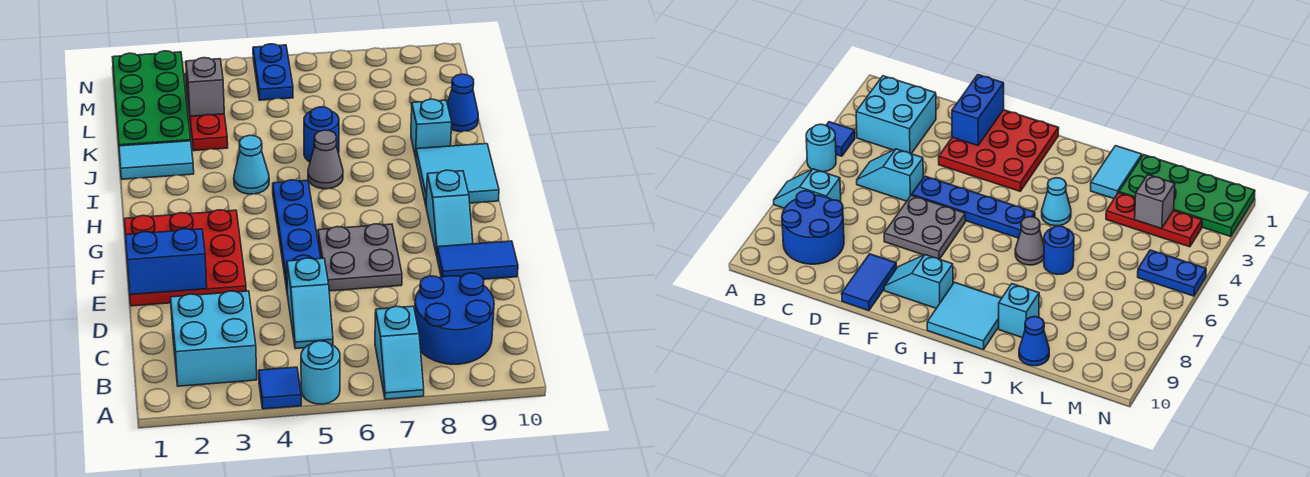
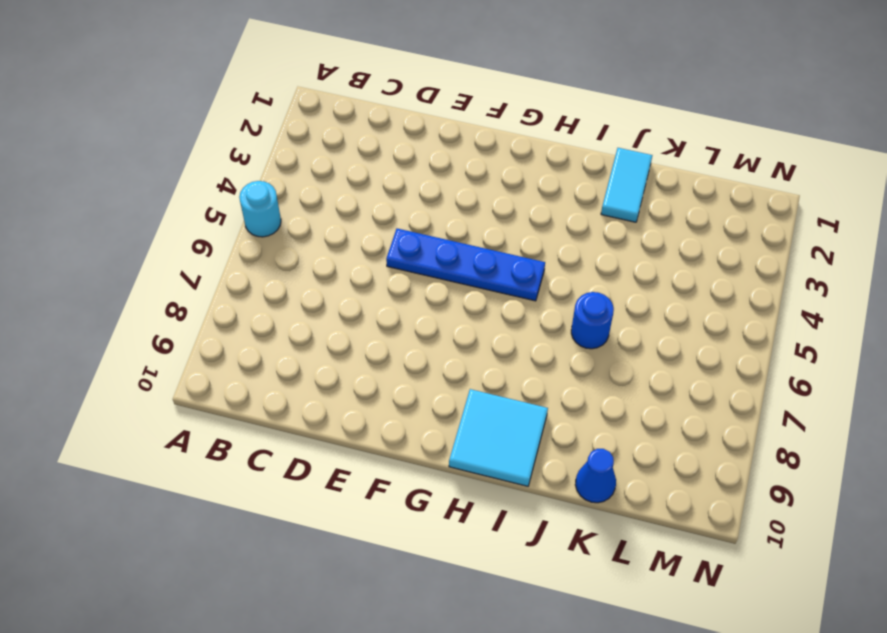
none -> blue 1x1 tile [259,367,301,409]
none -> cyan 1x2 slope [375,306,424,399]
none -> cyan 2x2 brick [171,291,257,386]

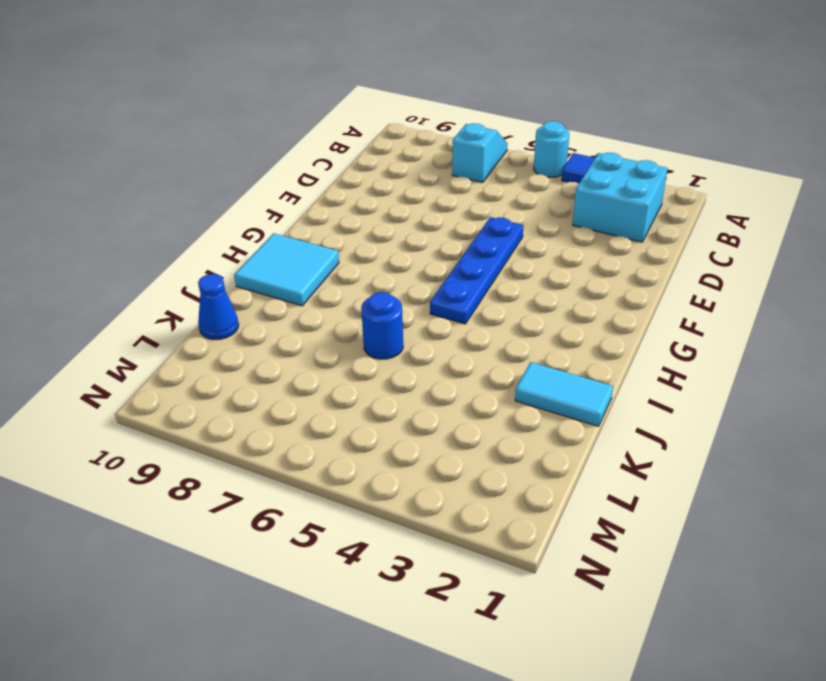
none -> blue 2x2 round brick [415,273,494,364]
none -> cyan 1x2 slope [287,258,333,349]
none -> red 3x3 plate [124,210,246,306]

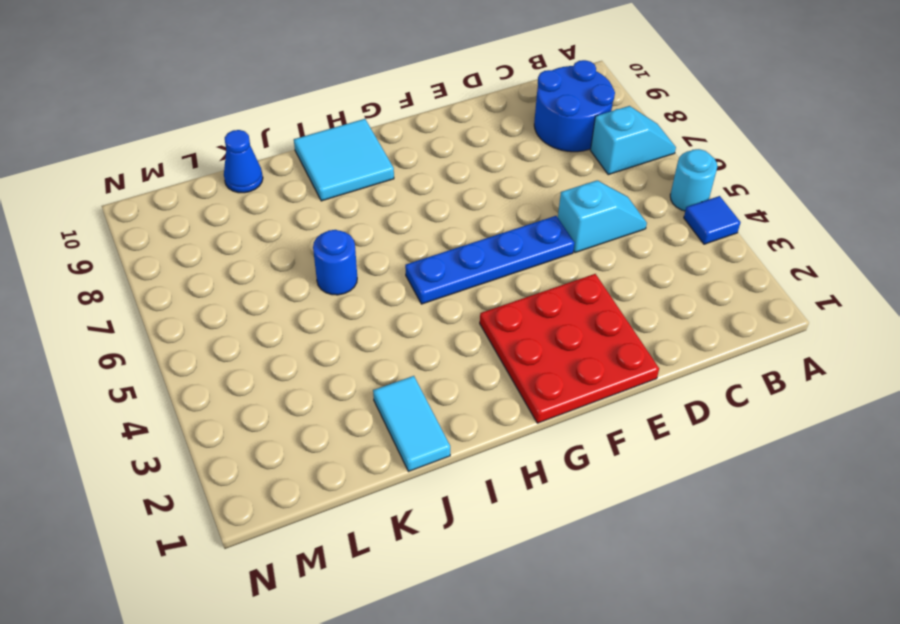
none -> cyan 2x2 brick [171,291,257,386]
none -> grey 2x2 plate [318,224,402,291]
none -> blue 1x2 tile [437,241,518,279]

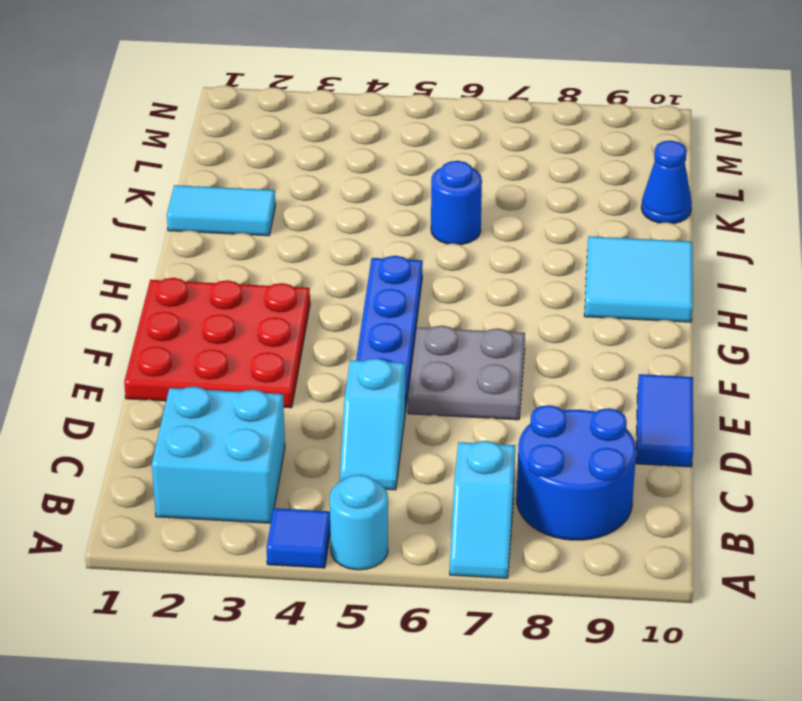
blue 1x2 tile [636,374,693,467] -> blue 1x2 tile turned to [437,241,518,279]
none -> cyan 1x2 slope [426,170,473,255]
none -> cyan 1x1 cone [234,135,269,194]
none -> grey 1x1 cone [308,130,343,189]

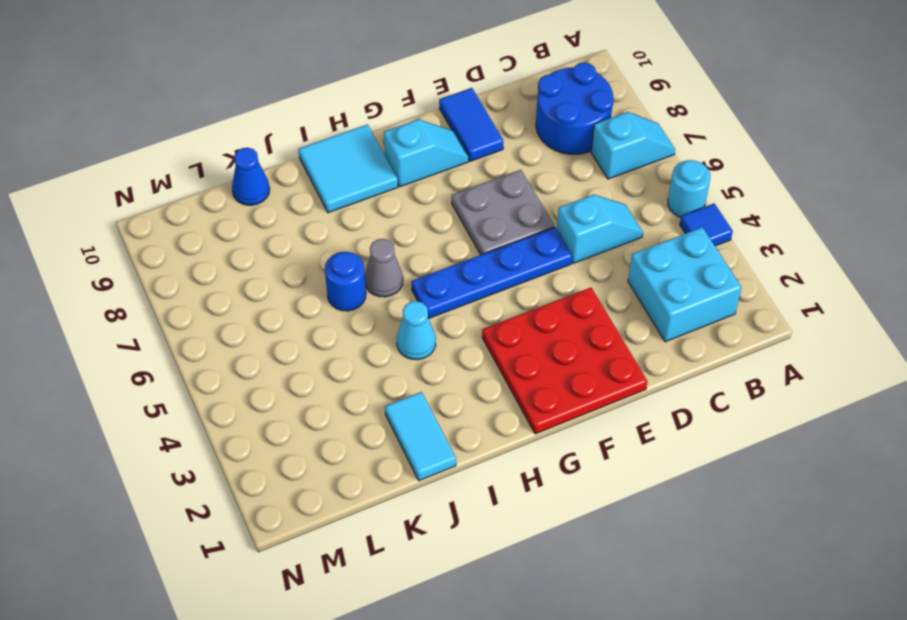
none -> cyan 1x1 brick [411,99,452,158]
none -> green 2x4 plate [112,51,191,146]
none -> red 1x3 plate [185,73,228,151]

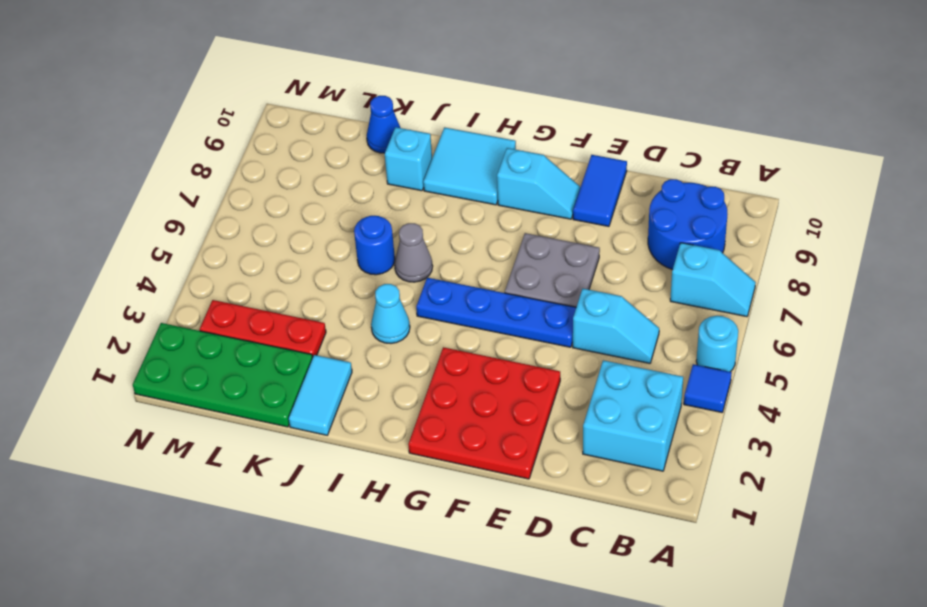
none -> blue 1x2 plate [253,44,293,100]
none -> blue 1x2 brick [125,229,207,294]
none -> grey 1x1 brick [186,58,224,116]

